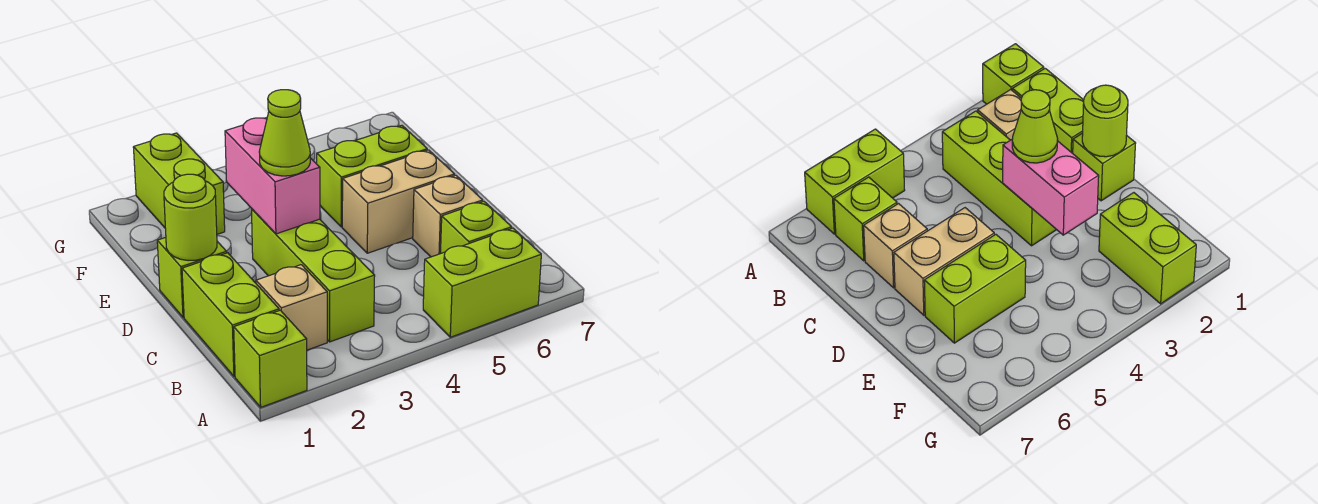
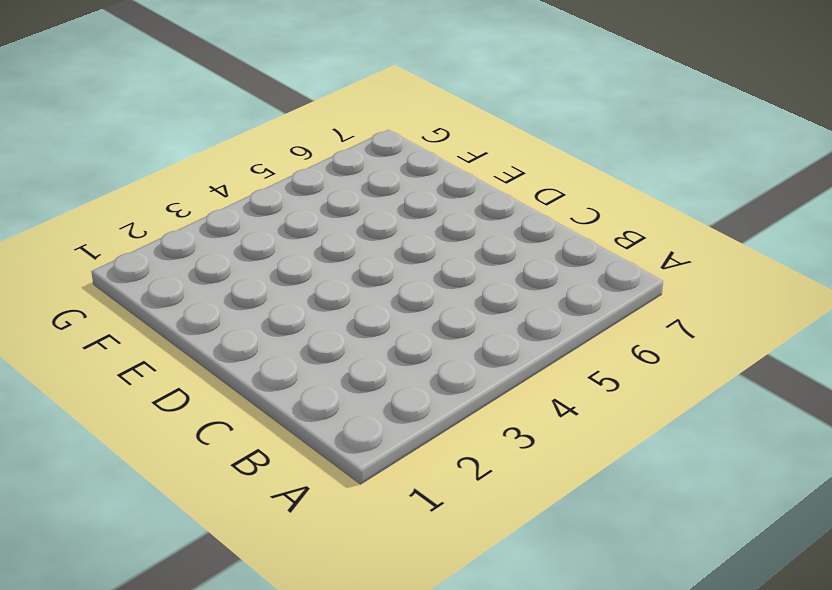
none -> lime 1x1 brick [234,310,307,407]
none -> lime 1x2 brick [423,228,541,337]
none -> lime 1x2 brick [182,253,279,377]

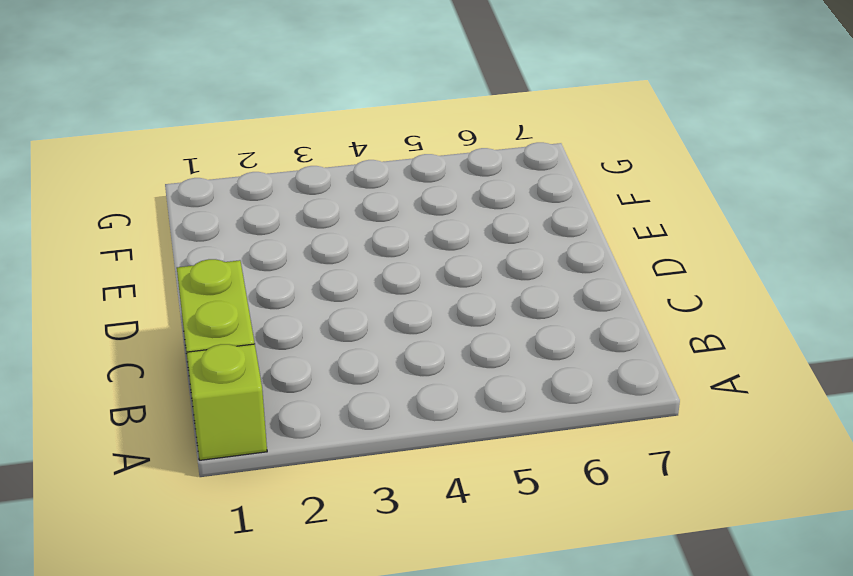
none -> lime 1x2 brick [423,228,541,337]
none -> tan 1x1 brick [256,265,327,350]
none -> lime 1x3 brick [252,209,375,342]

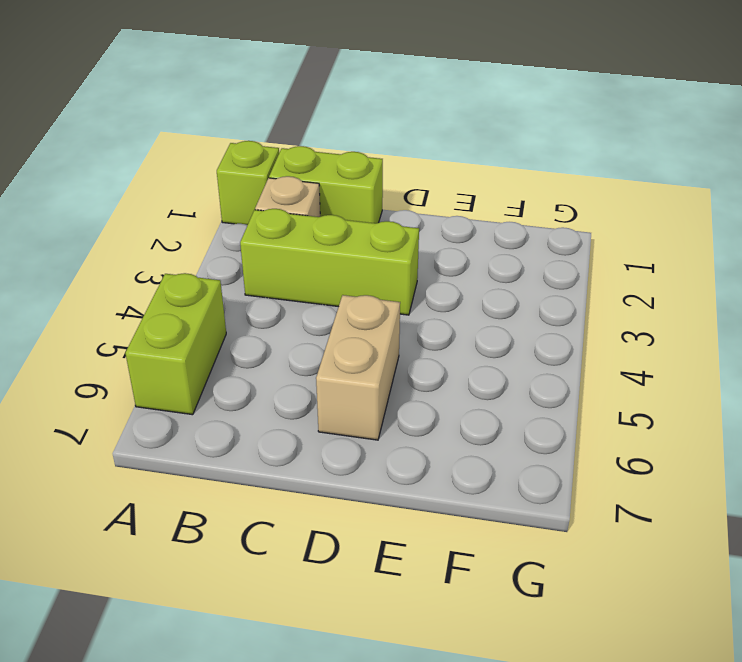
none -> lime 1x1 brick [441,201,512,253]
none -> tan 1x1 brick [413,175,483,257]
none -> lime 1x1 brick [157,237,227,318]

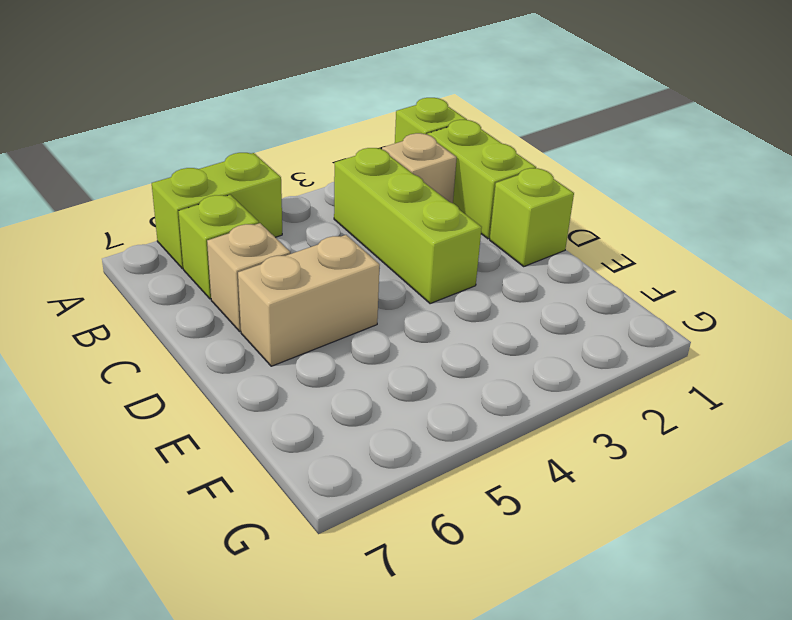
none -> lime 1x2 brick [317,125,427,227]
none -> lime 1x2 brick [133,133,225,234]
none -> lime 1x1 round brick [164,174,217,261]

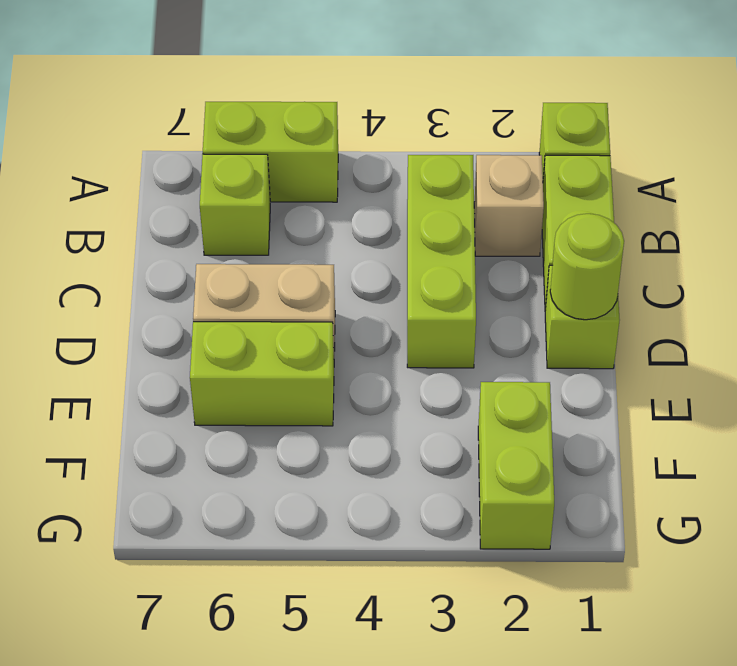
none -> tan 1x1 brick [413,175,483,257]
none -> pink 1x2 brick [225,118,320,234]
none -> lime 1x1 cone [259,90,310,176]

